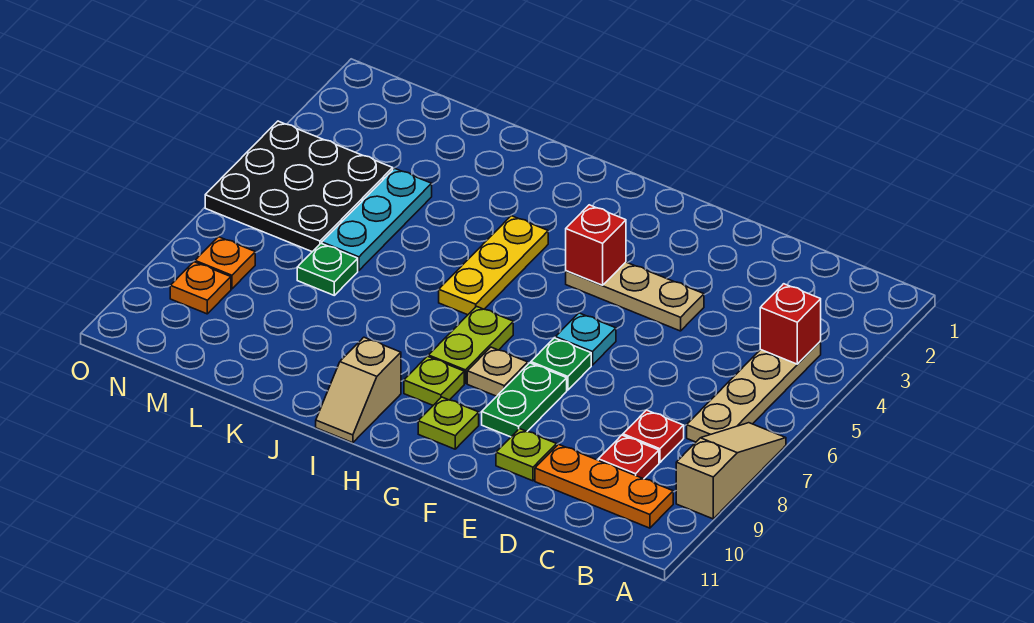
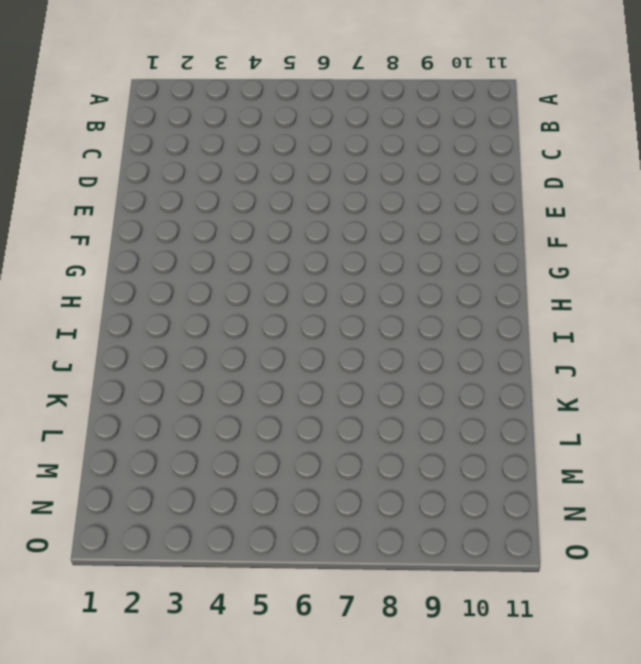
none -> tan 1x3 slope [676,423,786,519]
none -> tan 1x4 plate [687,341,821,442]
none -> orange 1x3 plate [535,444,673,528]

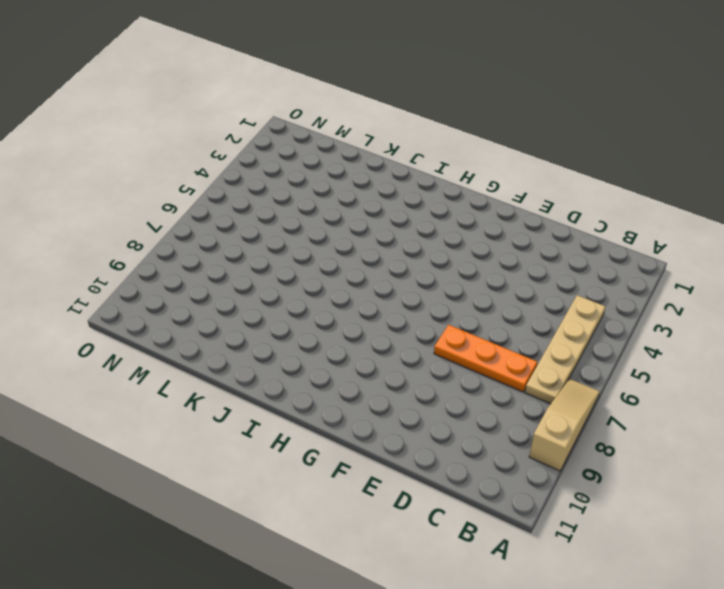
orange 1x3 plate [434,325,537,392] -> orange 1x3 plate moved to [535,444,673,528]
none -> red 1x1 plate [623,410,684,462]
none -> red 1x1 plate [598,435,659,479]
none -> tan 1x3 plate [566,262,704,331]

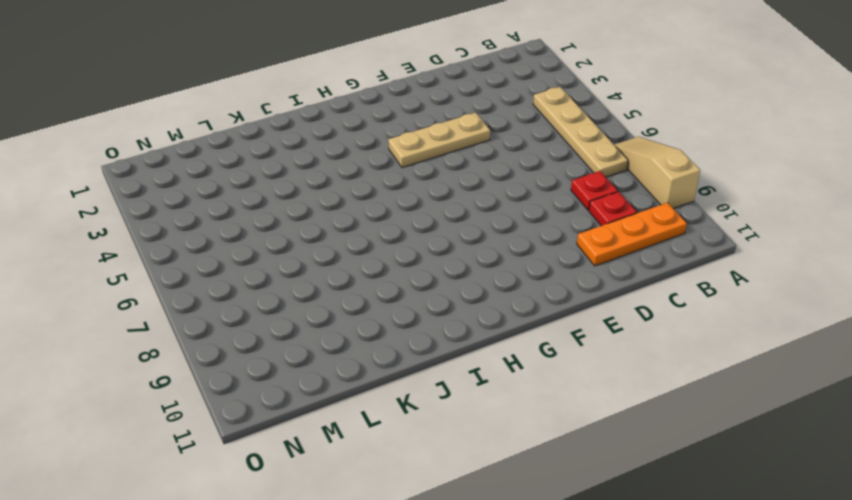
none -> lime 1x1 plate [496,429,557,481]
none -> cyan 1x1 plate [555,313,616,365]
none -> green 1x1 plate [531,338,591,390]

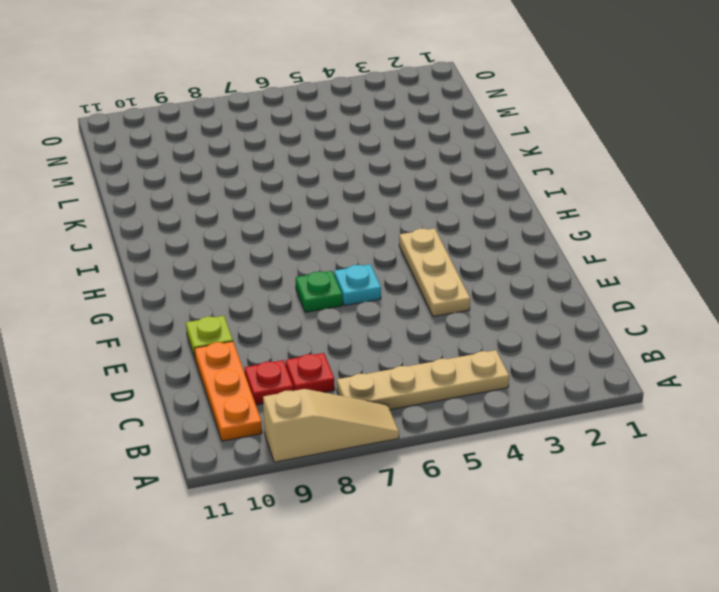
none -> green 1x2 plate [482,363,567,437]
none -> tan 1x1 plate [467,347,528,396]
none -> lime 1x1 plate [418,397,479,449]

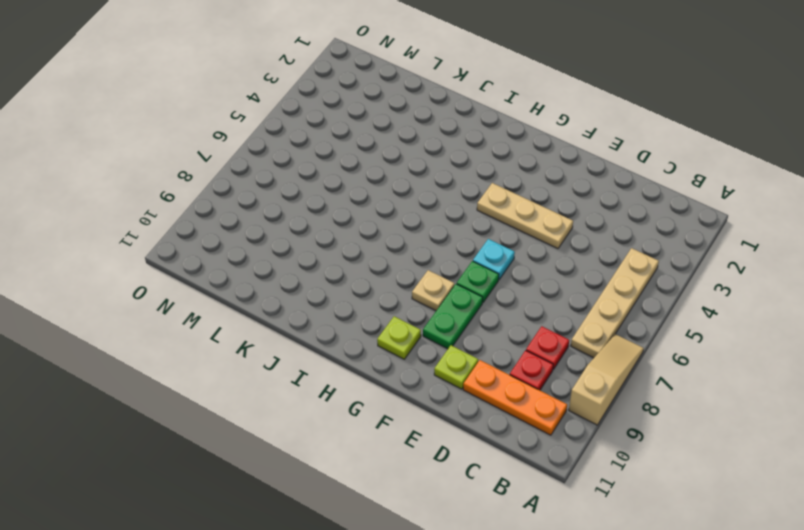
none -> lime 1x2 plate [428,306,513,384]
none -> lime 1x1 plate [404,356,464,405]
none -> yellow 1x3 plate [439,216,548,315]

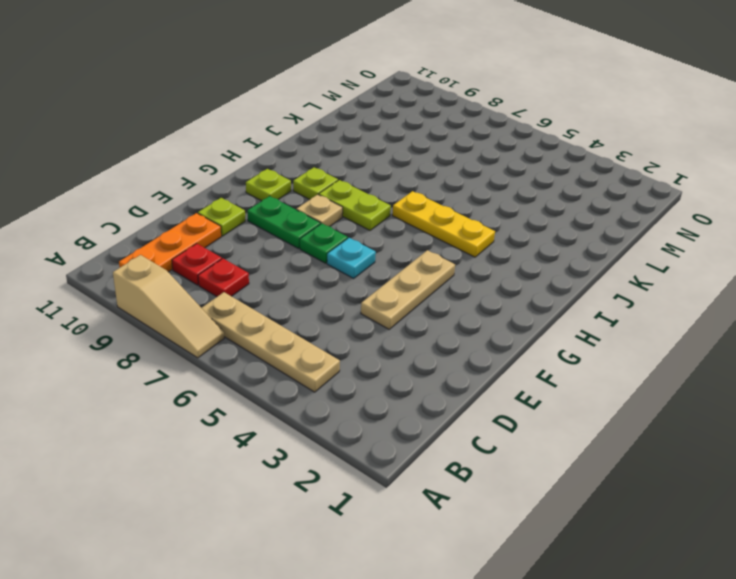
none -> tan 1x2 slope [316,337,401,443]
none -> cyan 1x3 plate [322,168,432,271]
none -> green 1x1 plate [297,243,358,295]

